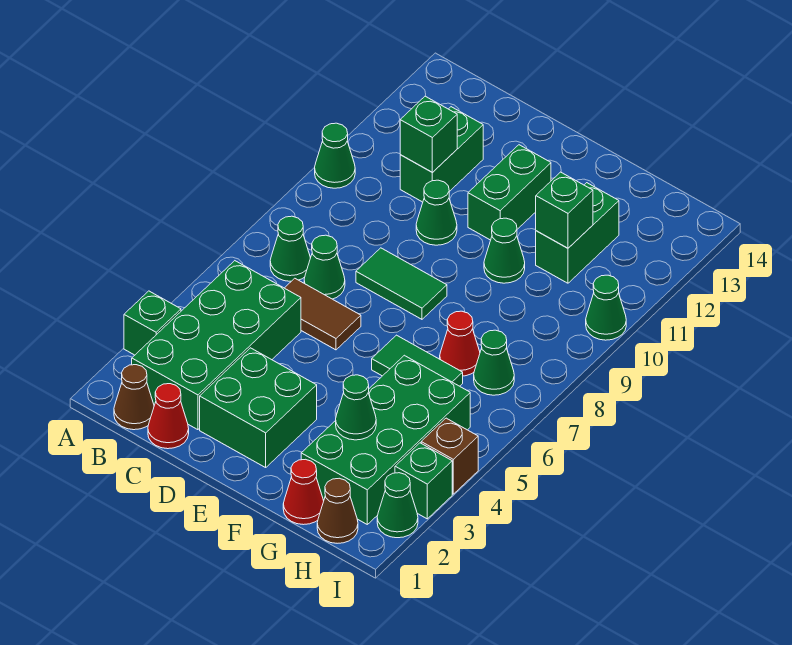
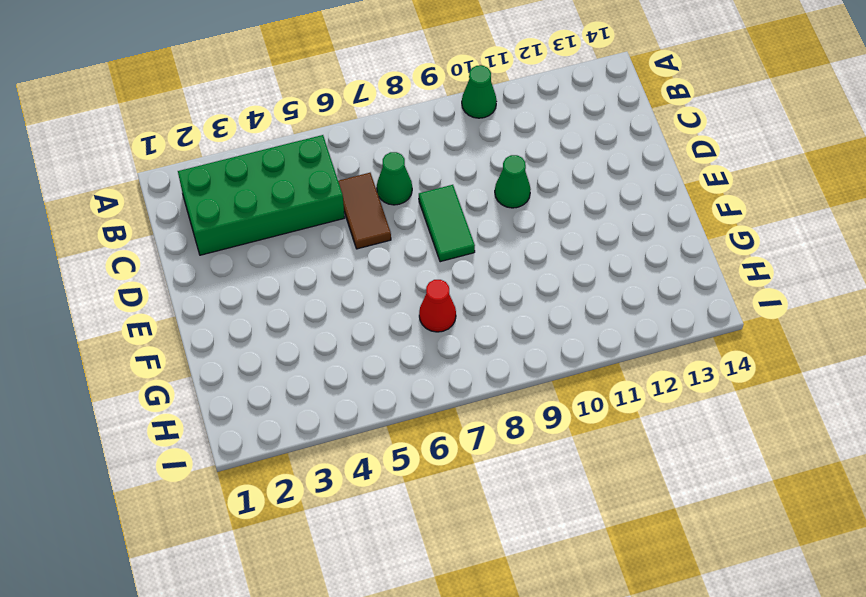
none -> green 1x1 brick [124,291,181,355]
none -> brown 1x1 cone [114,365,154,430]
none -> green 1x1 cone [270,216,310,281]

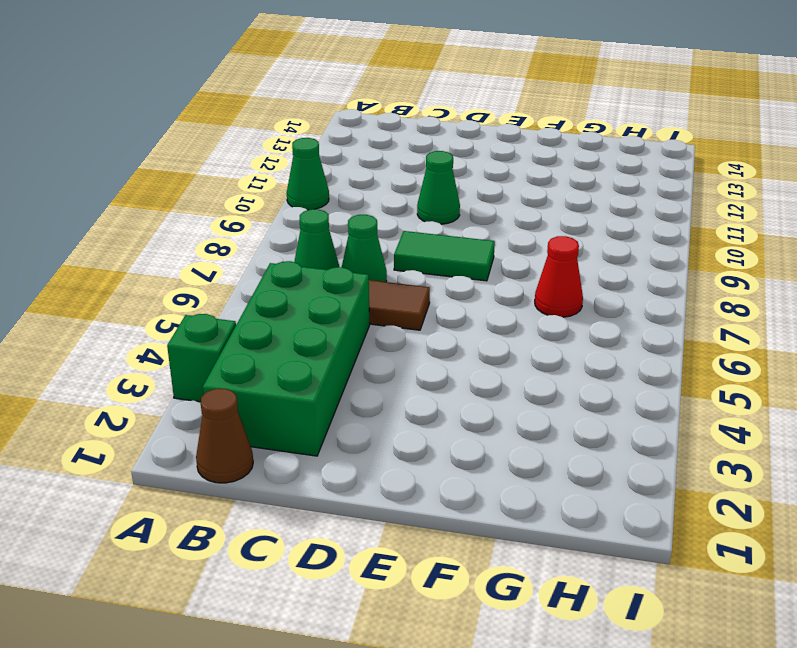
none -> red 1x1 cone [148,384,189,449]
none -> green 1x2 brick [400,107,483,202]
none -> green 2x2 brick [200,348,317,468]

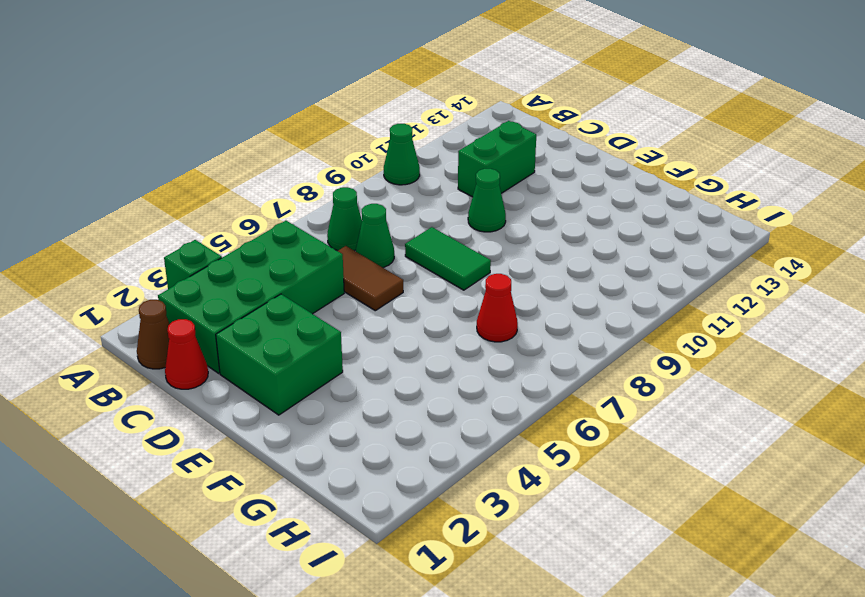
none -> green 1x2 brick [468,145,551,240]
none -> green 1x2 tile [372,335,463,386]
none -> green 1x1 cone [484,218,525,283]

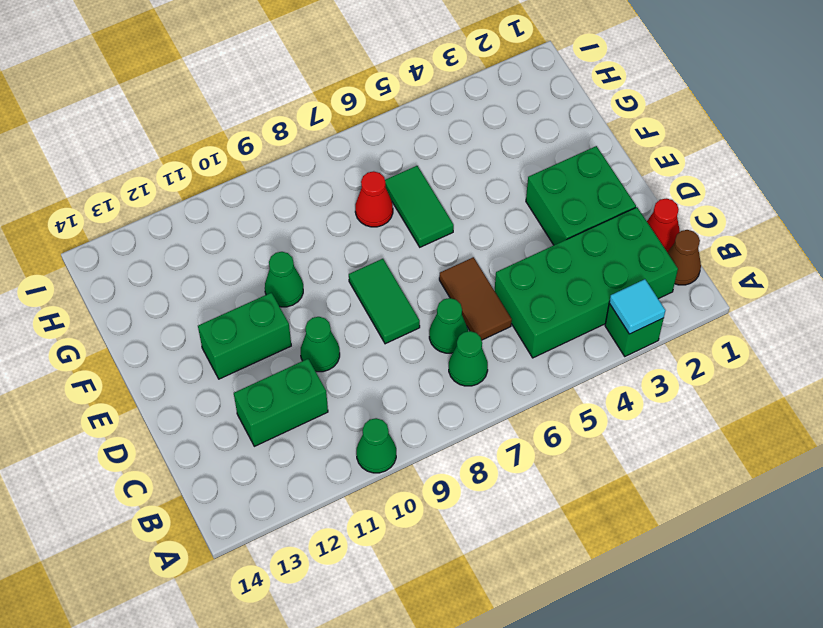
cyan 1x1 tile [609,279,665,334] -> none
none -> red 1x1 cone [283,459,324,525]
none -> green 2x4 brick [301,355,470,524]
none -> green 1x2 brick [536,183,619,283]

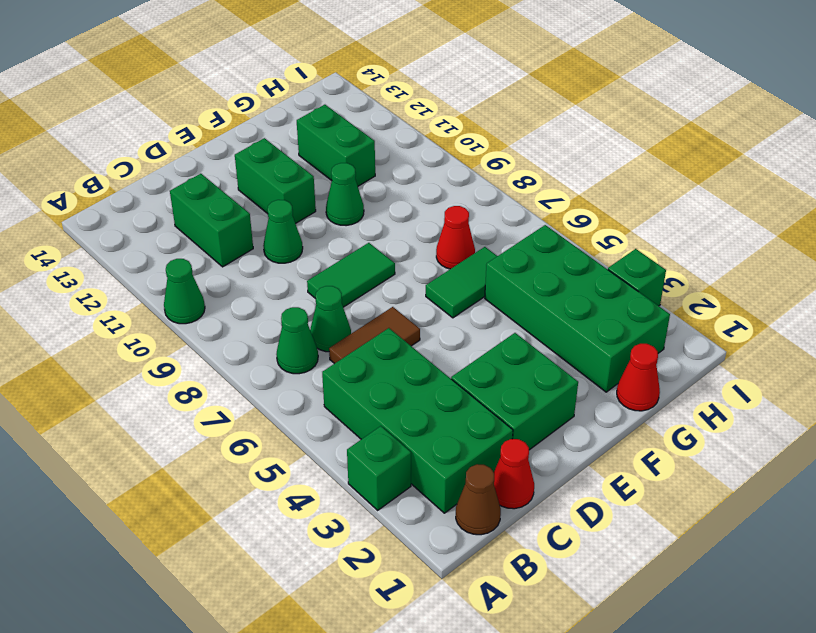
none -> brown 1x1 cone [317,478,358,543]
none -> green 1x1 cone [474,330,514,395]
none -> green 1x1 cone [377,473,418,538]

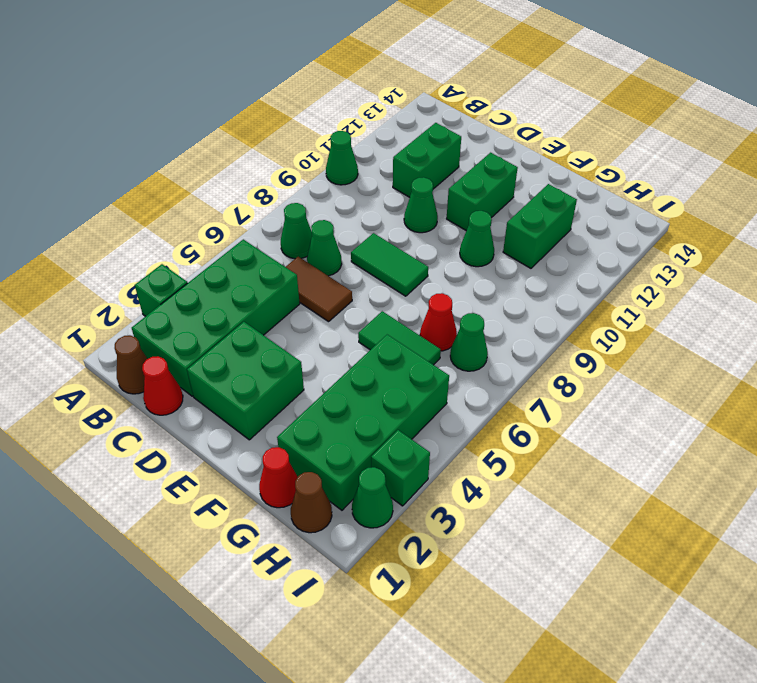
none -> brown 1x1 brick [421,418,478,494]
none -> green 1x1 cone [586,275,626,340]
none -> green 1x1 brick [400,96,457,172]

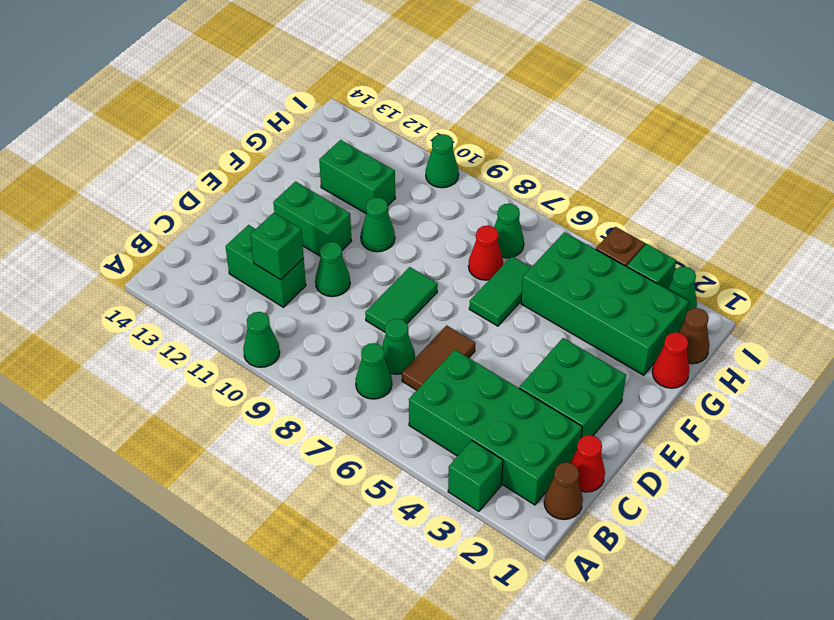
none -> green 1x1 cone [336,375,376,440]
none -> green 1x1 brick [536,172,593,248]

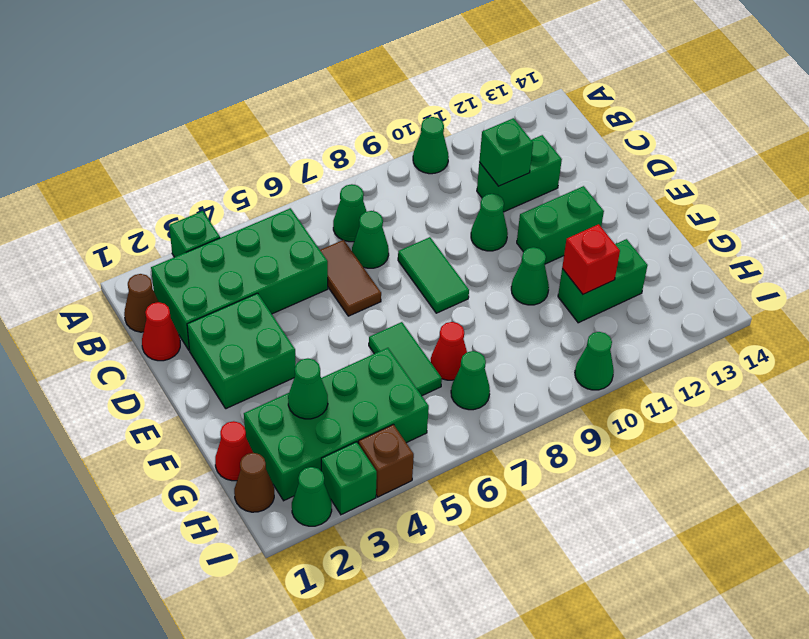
red 1x1 brick [562,224,620,294] -> green 1x1 brick [536,172,593,248]

